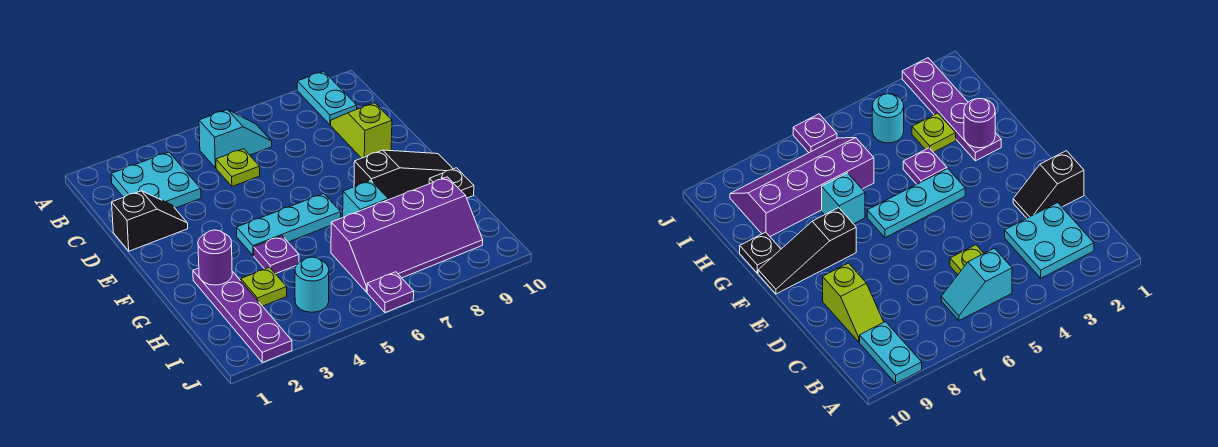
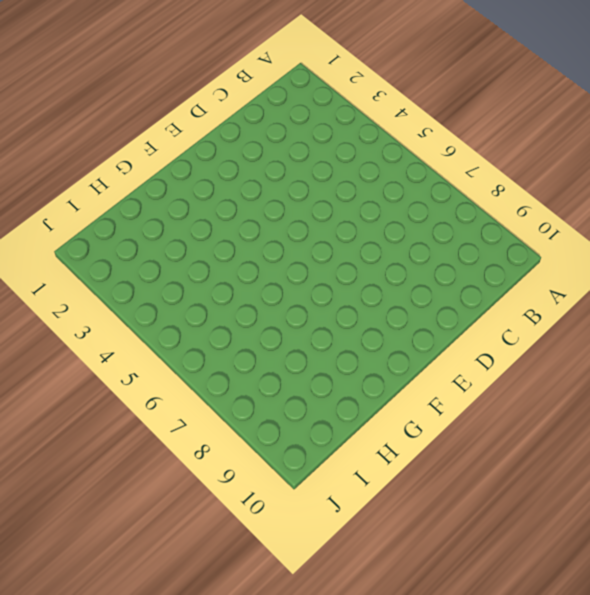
none -> cyan 1x2 plate [297,71,357,125]
none -> cyan 2x2 plate [111,152,201,208]
none -> cyan 1x2 slope [199,110,272,168]

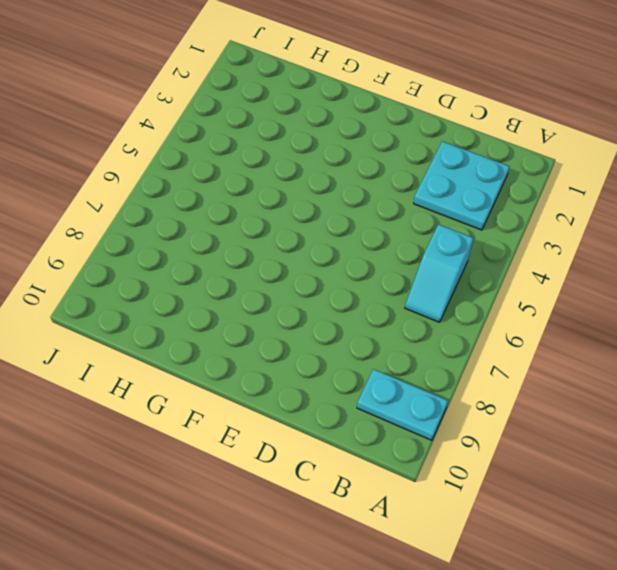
none -> lime 1x1 plate [216,149,260,186]
none -> lime 1x2 slope [331,103,392,158]
none -> black 1x2 slope [112,191,188,251]

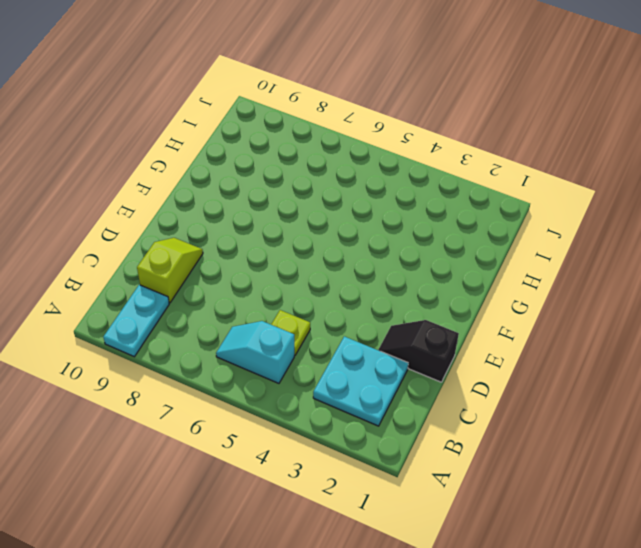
lime 1x2 slope [137,238,203,303] -> lime 1x2 slope turned to [331,103,392,158]
none -> cyan 1x3 plate [237,194,341,256]
none -> black 1x3 slope [354,150,453,200]
none -> purple 1x4 plate [193,268,292,363]

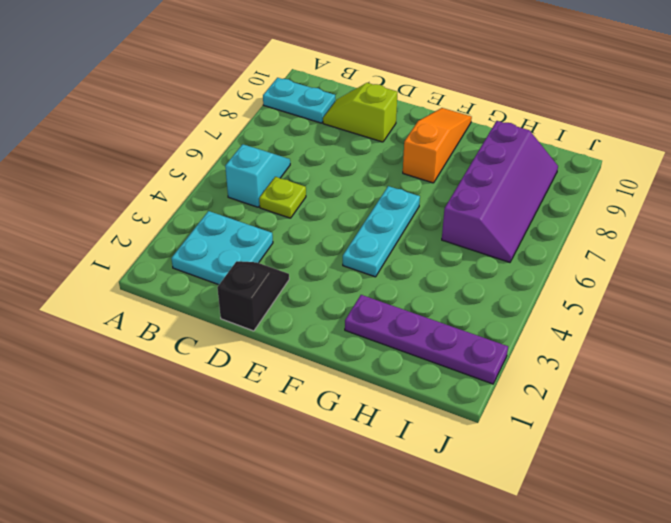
orange 1x3 slope [403,108,472,183] -> black 1x3 slope [354,150,453,200]
none -> purple 1x1 plate [254,236,299,274]
none -> cyan 1x1 brick [343,181,388,217]
none -> black 1x1 plate [429,168,474,198]

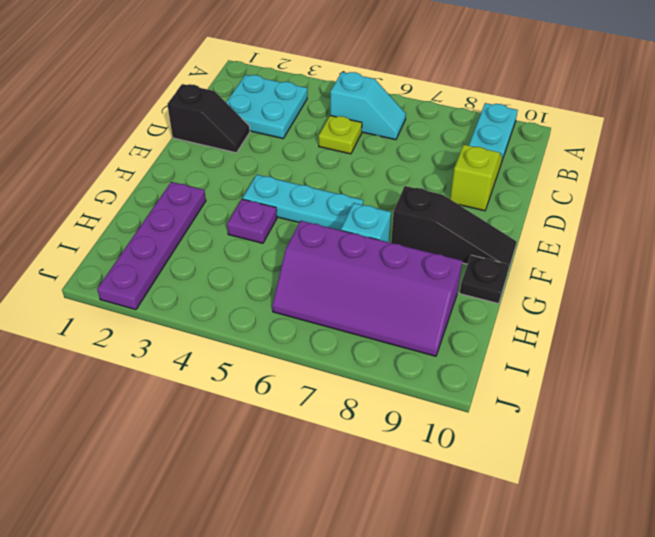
none -> lime 1x1 plate [241,267,287,306]
none -> cyan 1x1 round brick [295,257,329,312]
none -> purple 1x1 plate [367,272,414,313]

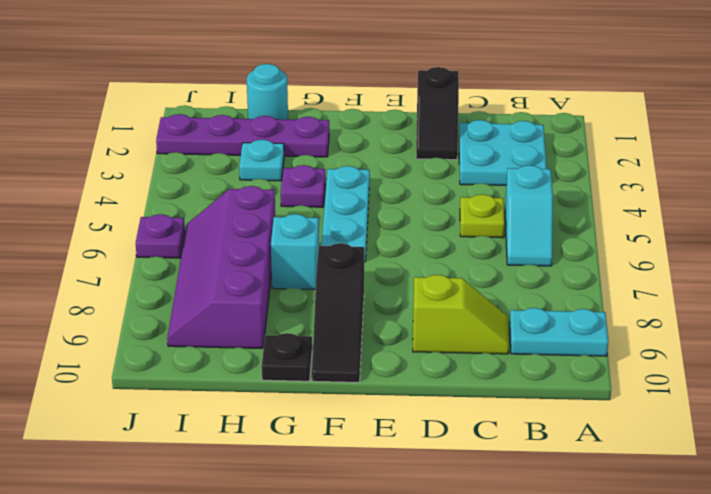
cyan 1x1 round brick [247,64,288,120] -> cyan 1x1 round brick moved to [295,257,329,312]
cyan 1x1 plate [239,140,284,181] -> lime 1x1 plate [241,267,287,306]
none -> purple 1x1 round brick [198,230,232,285]

